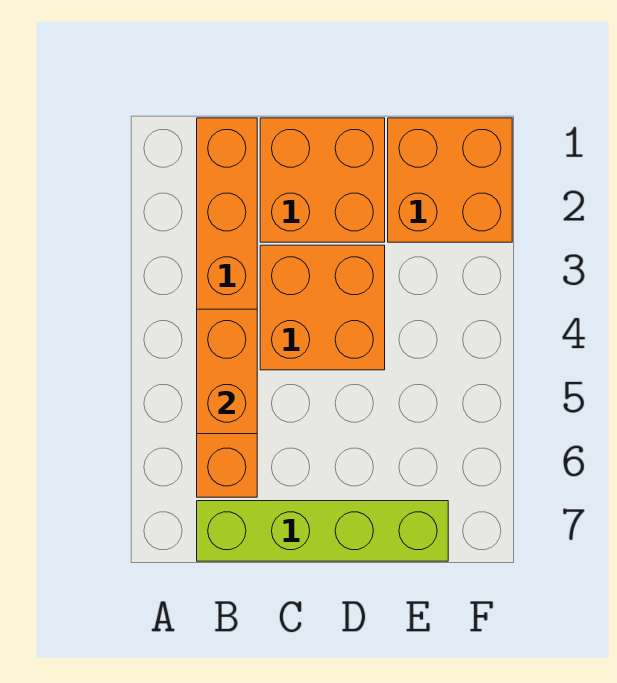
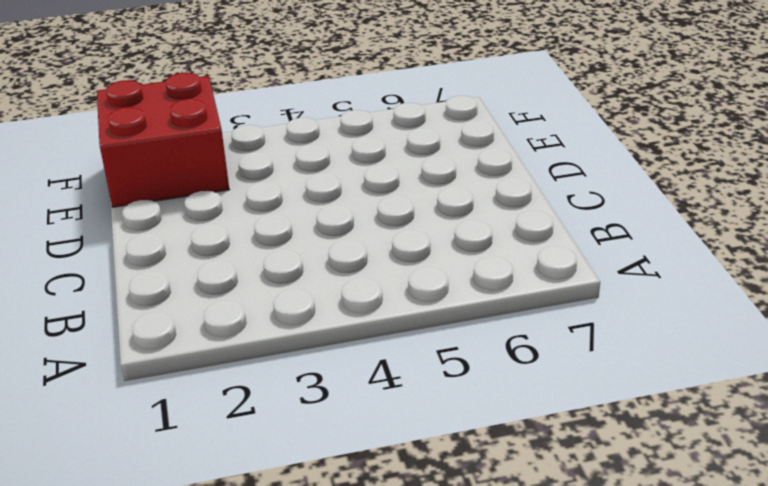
red 2x2 brick [97,73,229,207] -> orange 2x2 brick [388,118,512,242]
none -> orange 1x6 brick [197,118,257,497]
none -> lime 1x4 brick [197,501,448,561]

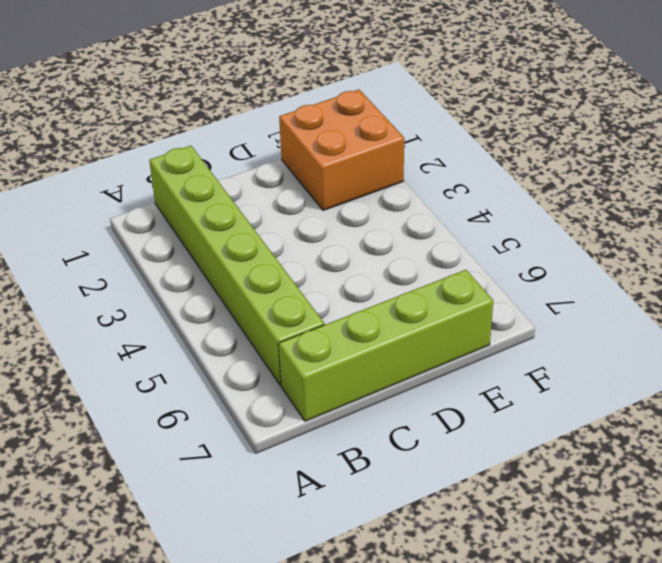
lime 1x6 brick [149,146,324,385] -> orange 1x6 brick [197,118,257,497]
none -> orange 2x2 brick [260,118,385,242]
none -> orange 2x2 brick [260,245,385,370]

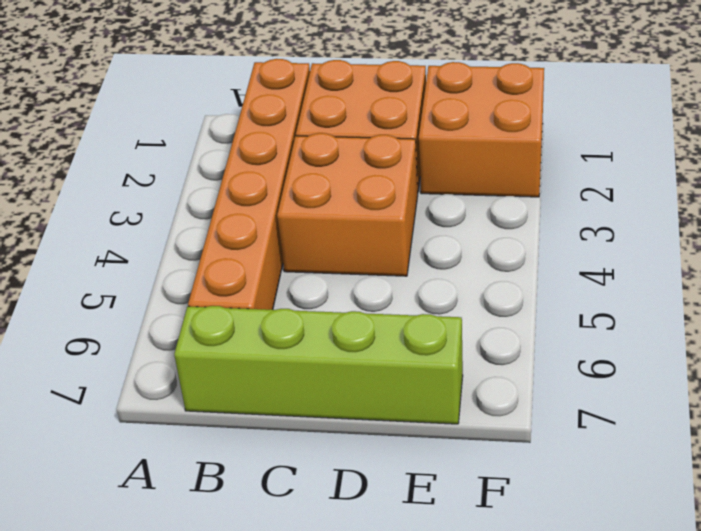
none -> orange 1x2 brick [197,309,257,434]

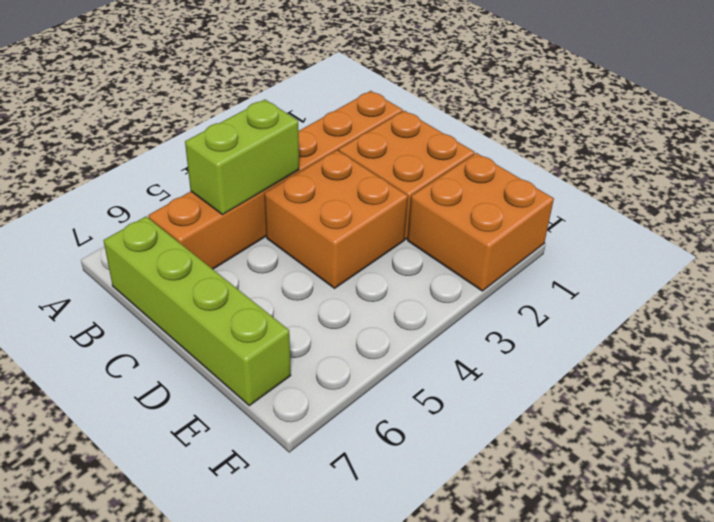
lime 1x2 brick [185,100,299,215] -> orange 1x2 brick [197,309,257,434]

